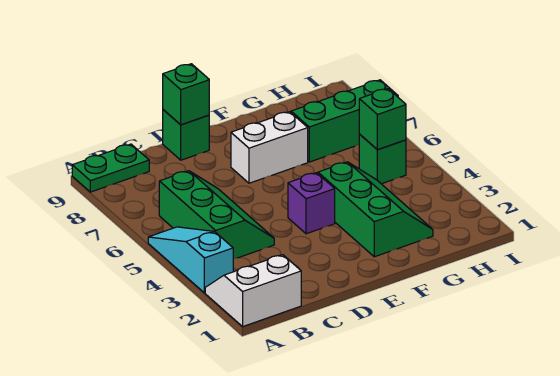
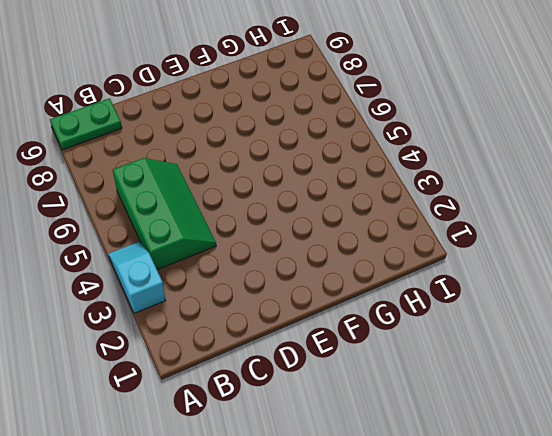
cyan 1x2 slope [109,242,166,313] -> cyan 1x3 slope [148,227,233,293]
none -> white 2x2 slope [205,255,301,326]
none -> green 1x1 brick [163,110,209,160]
none -> purple 1x1 brick [288,173,335,234]

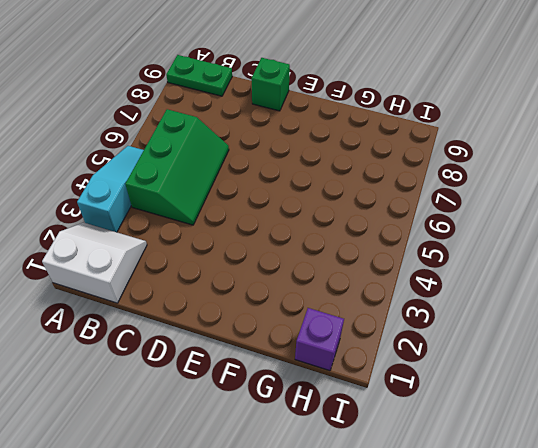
purple 1x1 brick [295,308,344,371] -> purple 1x1 brick moved to [288,173,335,234]
none -> white 1x2 brick [231,112,308,183]
none -> green 2x3 slope [318,162,433,257]
none -> green 1x3 brick [291,80,398,162]

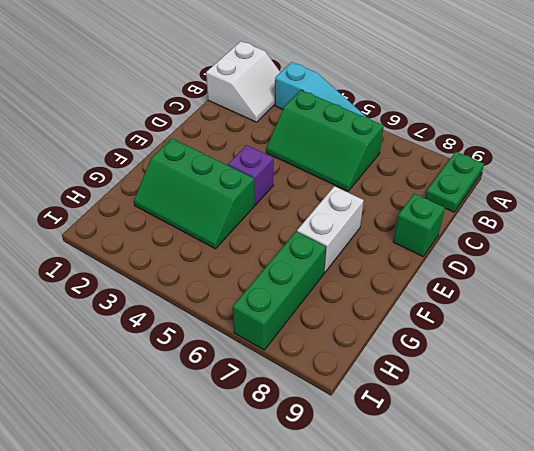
none -> green 1x1 brick [359,134,406,184]
none -> green 1x1 brick [163,64,209,125]
none -> green 1x1 brick [359,89,406,150]

